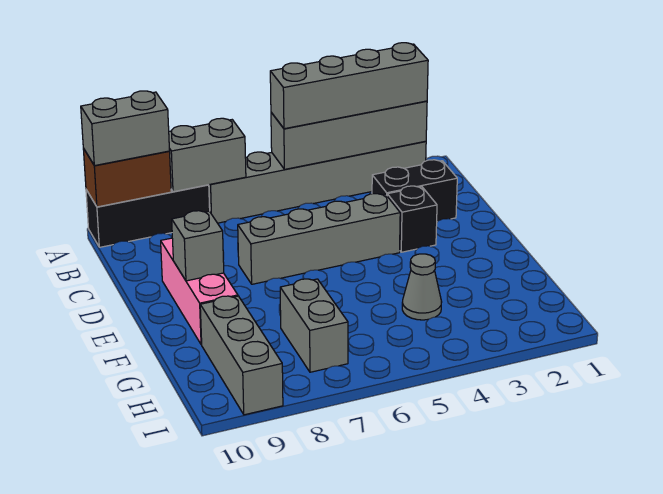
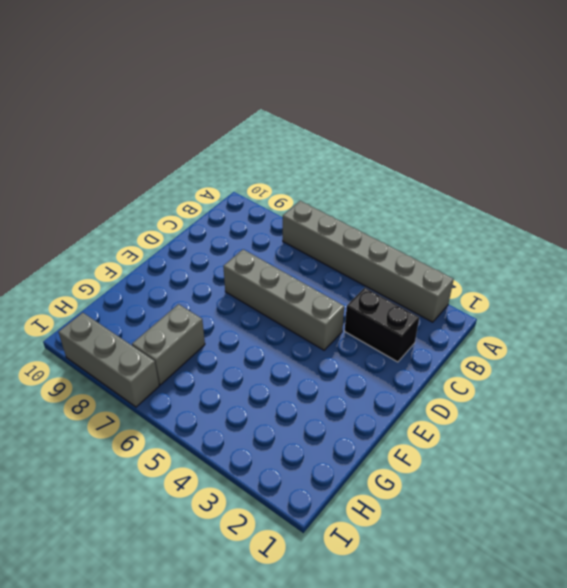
grey 1x3 brick [59,313,159,407] -> grey 1x3 brick turned to [200,296,283,415]
none -> black 1x3 brick [86,185,210,247]
none -> black 1x1 brick [387,186,437,252]
none -> pink 1x3 brick [161,238,238,345]

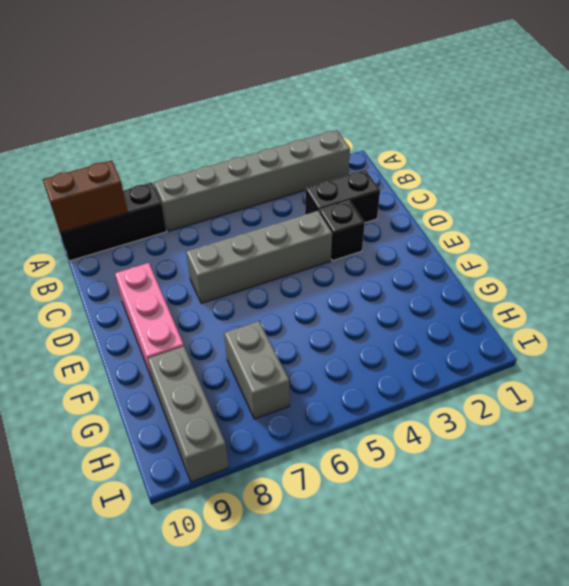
none -> grey 1x1 cone [402,254,442,320]
none -> grey 1x4 brick [271,101,427,169]
none -> grey 1x2 brick [169,118,246,192]

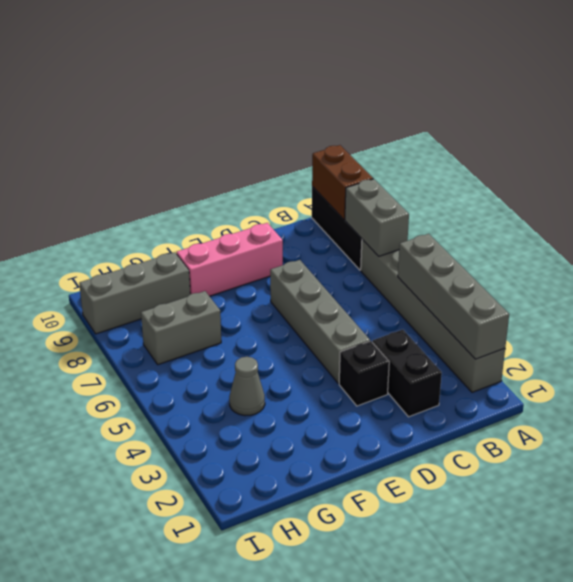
none -> grey 1x1 brick [172,211,224,281]
none -> grey 1x4 brick [270,43,428,129]
none -> grey 1x2 brick [81,91,170,166]

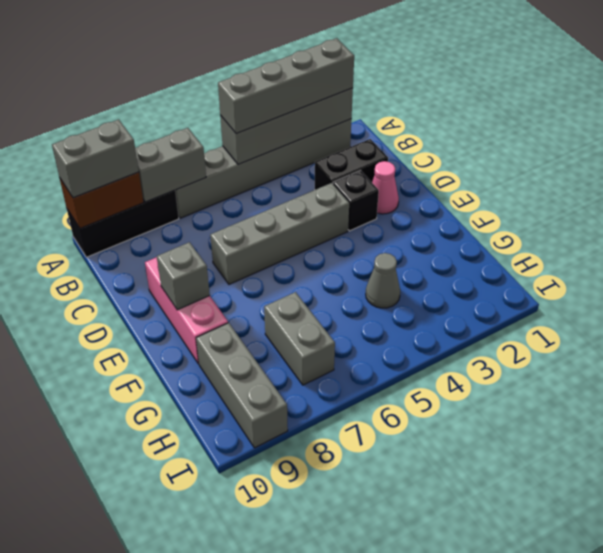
pink 1x1 cone [372,161,399,214] -> none

